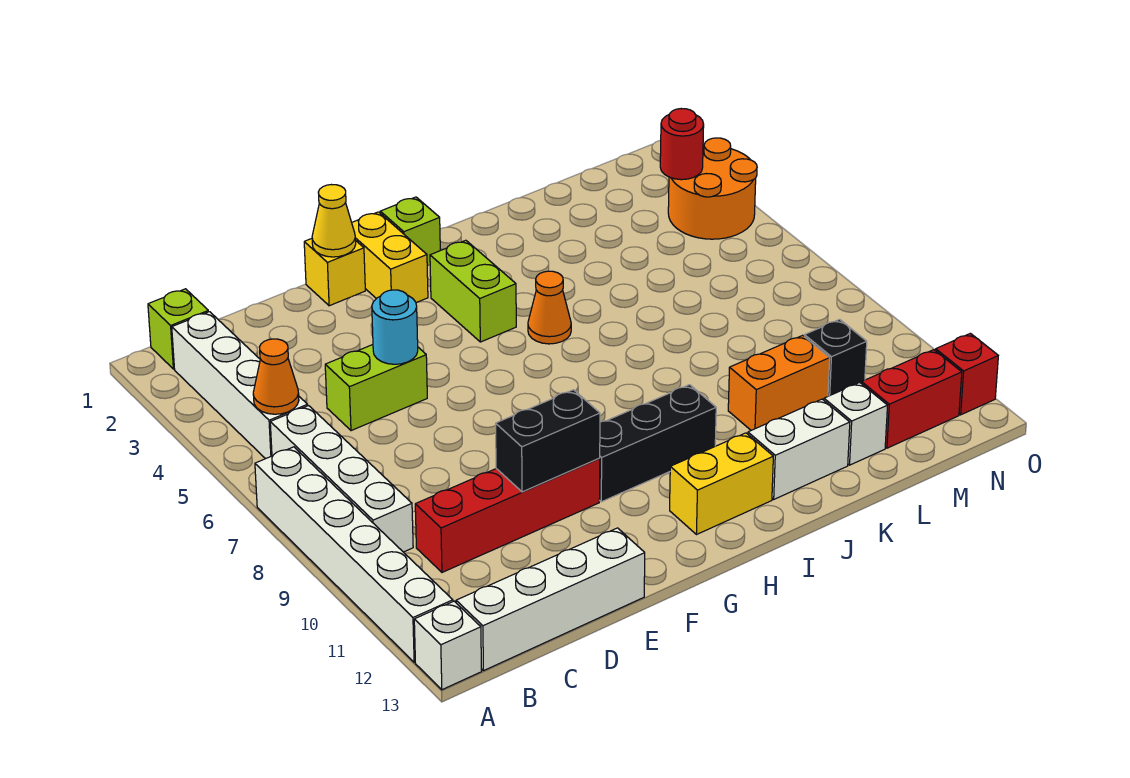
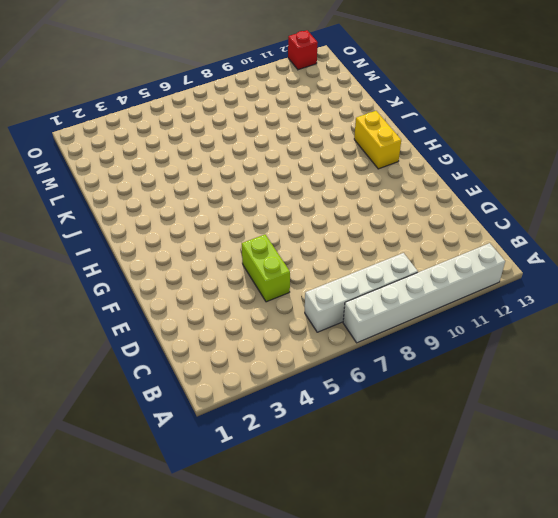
none -> white 1x1 brick [414,601,482,690]
none -> lime 1x1 brick [148,289,208,369]
none -> white 1x4 brick [172,312,308,459]

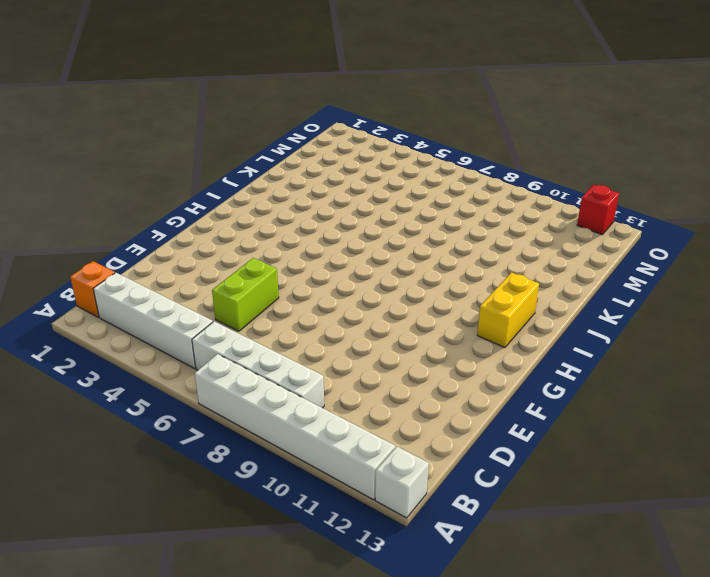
orange 1x1 brick [70,261,115,317] -> lime 1x1 brick [148,289,208,369]
none -> white 1x4 brick [456,528,645,670]
none -> red 1x4 brick [415,459,600,572]
none -> yellow 1x1 brick [304,239,365,306]

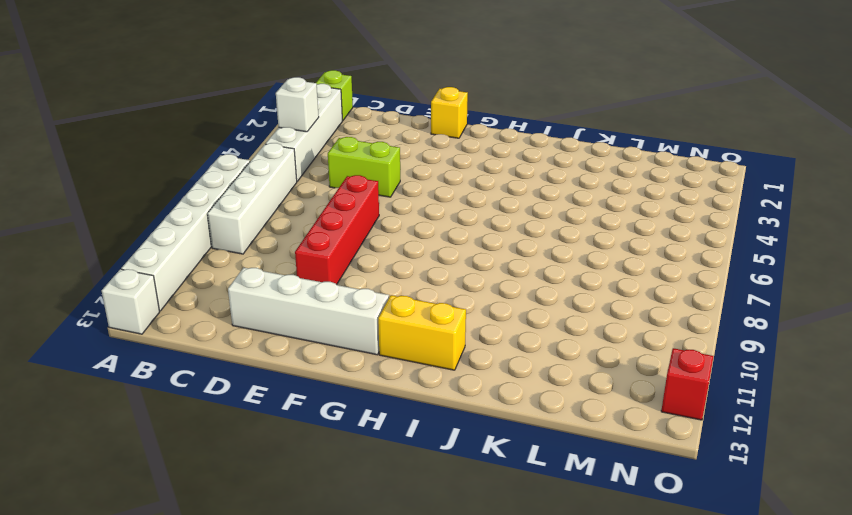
white 1x1 brick [276,77,319,132] -> white 1x1 brick moved to [824,383,888,465]
white 1x4 brick [228,268,389,355] -> white 1x4 brick moved to [456,528,645,670]
red 1x4 brick [295,175,379,285] -> red 1x4 brick turned to [415,459,600,572]
none -> yellow 1x2 brick [352,212,428,303]
none -> black 1x3 brick [599,385,716,502]
none -> lime 1x1 brick [380,197,440,266]

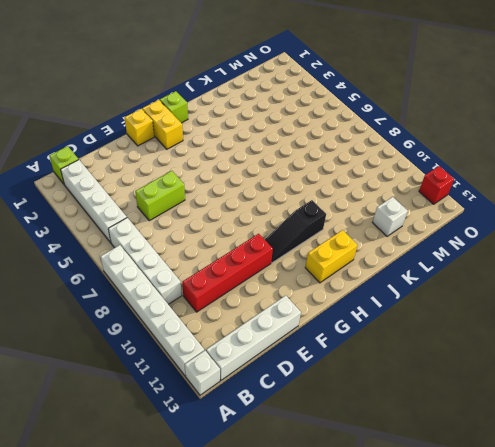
black 1x3 slope [265,200,326,263] -> black 1x3 brick [599,385,716,502]
none -> lime 1x2 brick [430,240,516,342]
none -> orange 1x1 cone [528,271,571,344]
none -> white 1x2 brick [748,399,850,499]

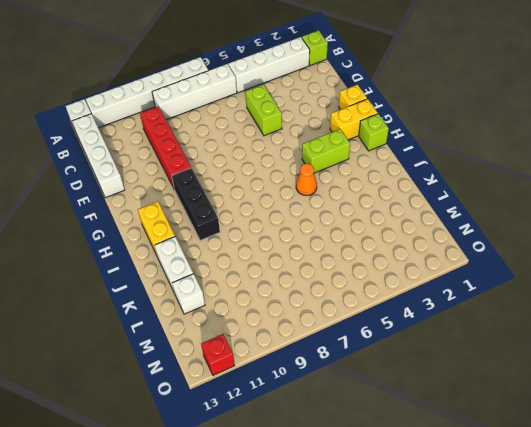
none -> orange 1x2 brick [728,335,830,430]
none -> black 1x1 brick [804,319,867,396]
none -> red 1x2 brick [862,350,962,448]

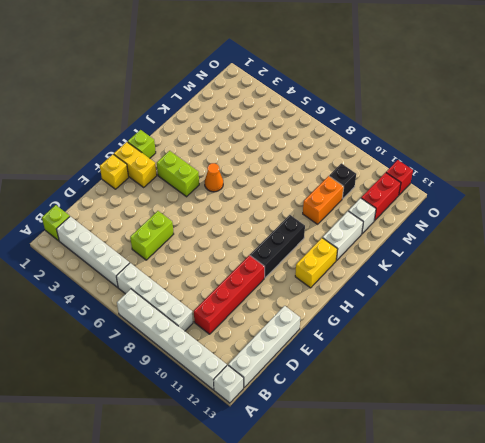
none -> orange 2x2 round brick [668,138,757,239]
none -> orange 1x1 cone [253,339,299,414]
none -> cyan 1x1 round brick [372,290,418,364]

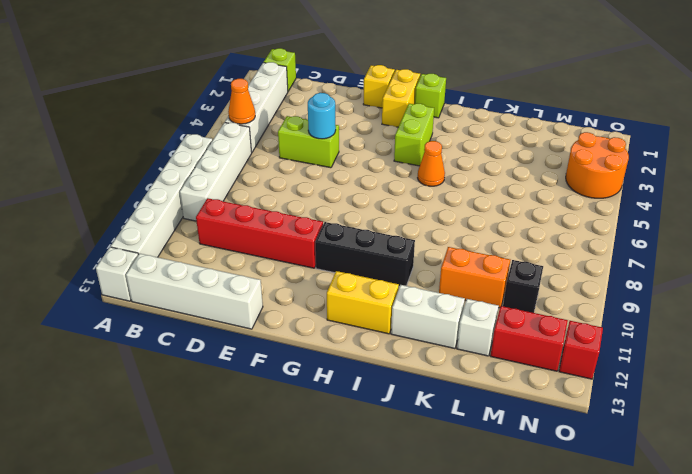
none -> black 1x2 brick [496,390,600,492]
none -> yellow 1x1 cone [312,185,356,257]
none -> red 1x1 round brick [660,109,704,180]

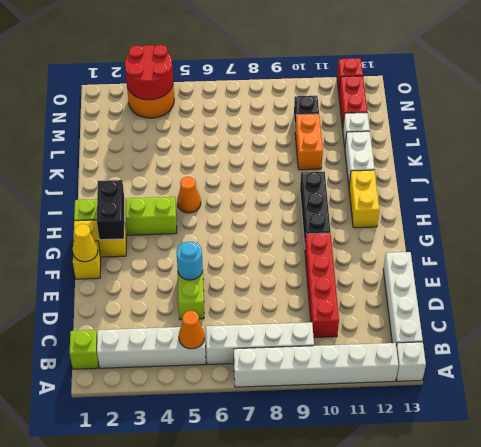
black 1x2 brick [97,180,124,240] -> black 1x2 brick moved to [496,390,600,492]
red 2x2 round brick [125,45,173,100] -> red 1x1 round brick [660,109,704,180]

